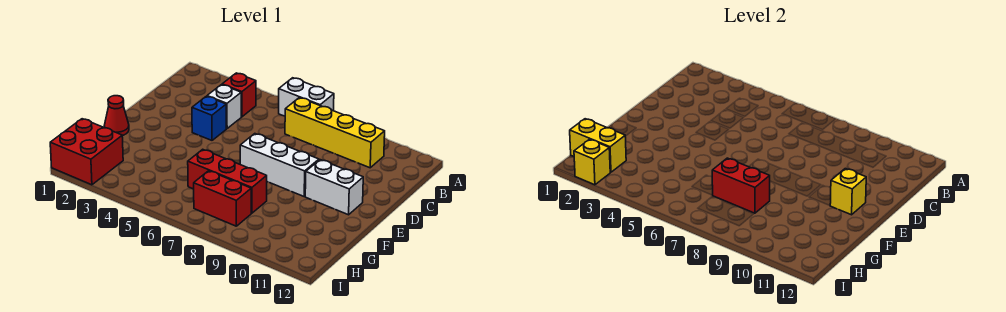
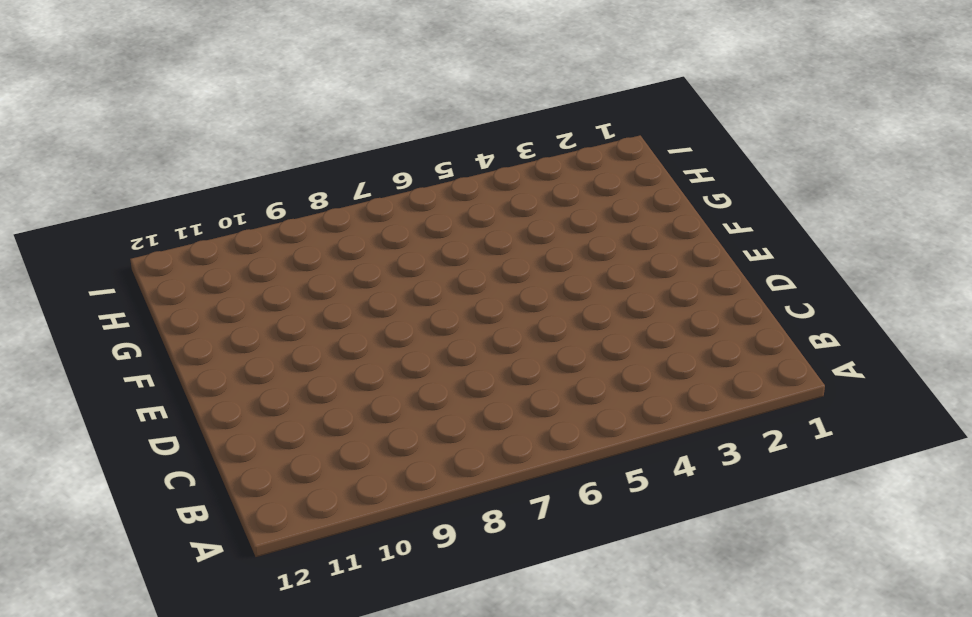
none -> white 1x2 brick [279,78,334,116]
none -> red 1x1 brick [222,73,256,117]
none -> yellow 1x4 brick [285,98,385,168]

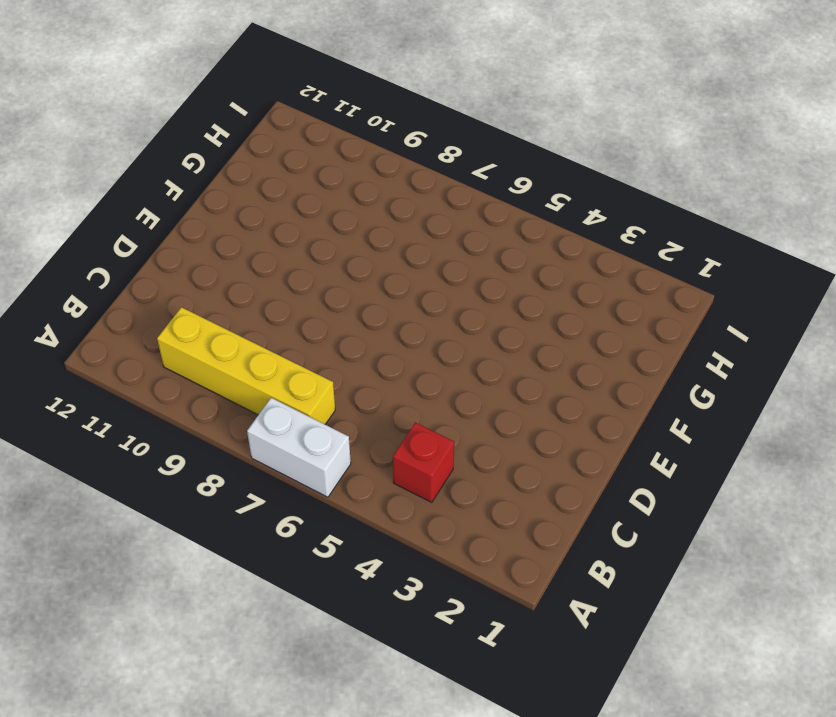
none -> white 1x1 brick [207,85,241,129]
none -> blue 1x1 brick [192,96,226,140]
none -> white 1x3 brick [240,134,319,196]

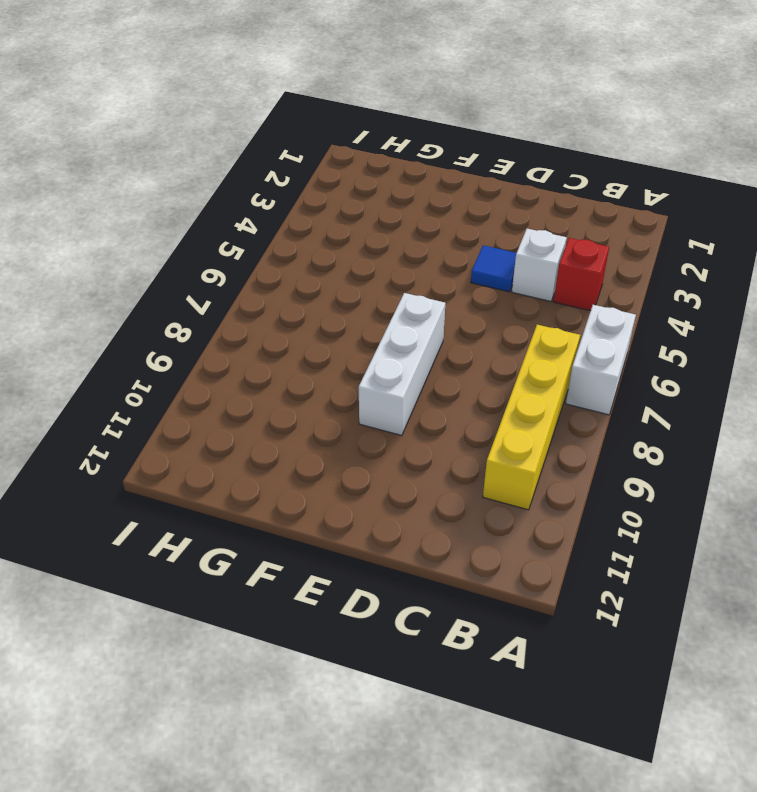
blue 1x1 tile [471,245,516,292] -> blue 1x1 brick [192,96,226,140]
none -> white 1x2 brick [305,160,363,215]
none -> red 1x1 cone [104,96,129,136]
none -> red 1x3 brick [188,149,267,213]

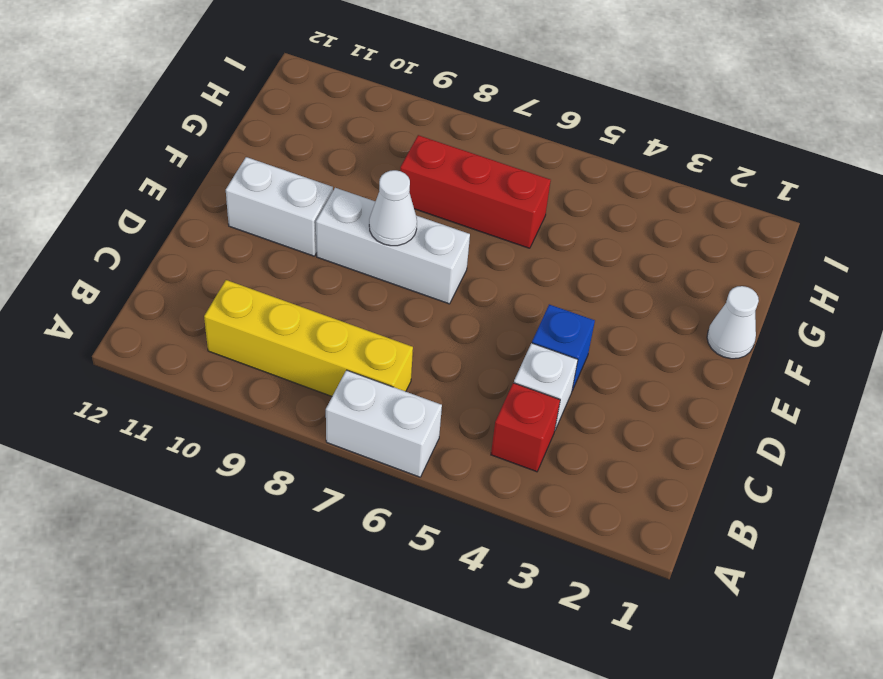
white 1x1 cone [369,170,417,246] -> none
white 1x1 cone [707,286,759,359] -> red 1x1 cone [104,96,129,136]
none -> red 2x2 brick [50,119,123,185]
none -> red 1x2 brick [194,171,251,226]
none -> yellow 1x1 brick [830,169,866,215]

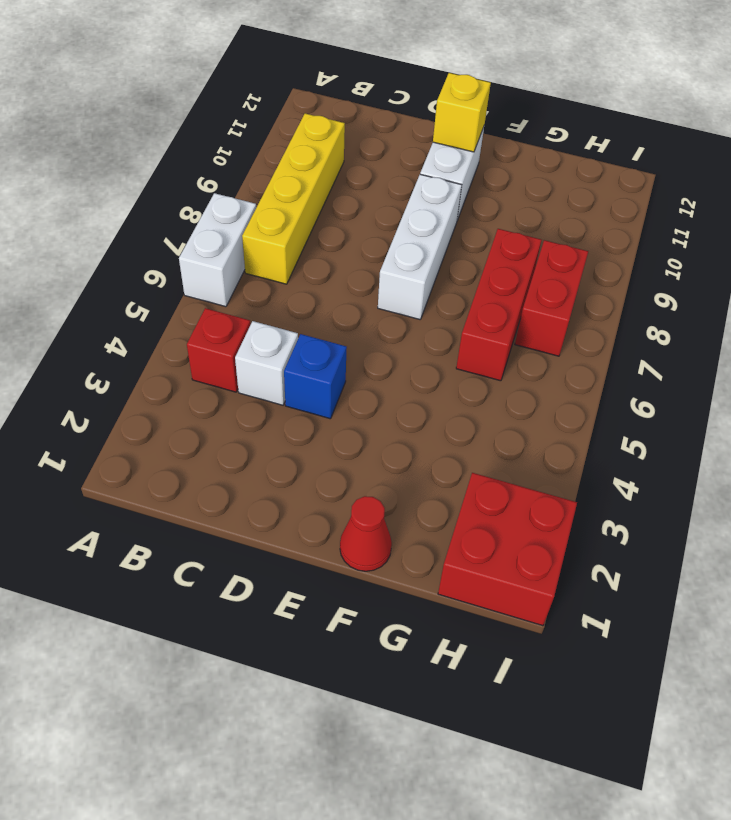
none -> red 1x2 brick [712,158,770,213]
none -> yellow 1x2 brick [570,119,626,172]
none -> yellow 1x1 brick [574,139,610,185]

